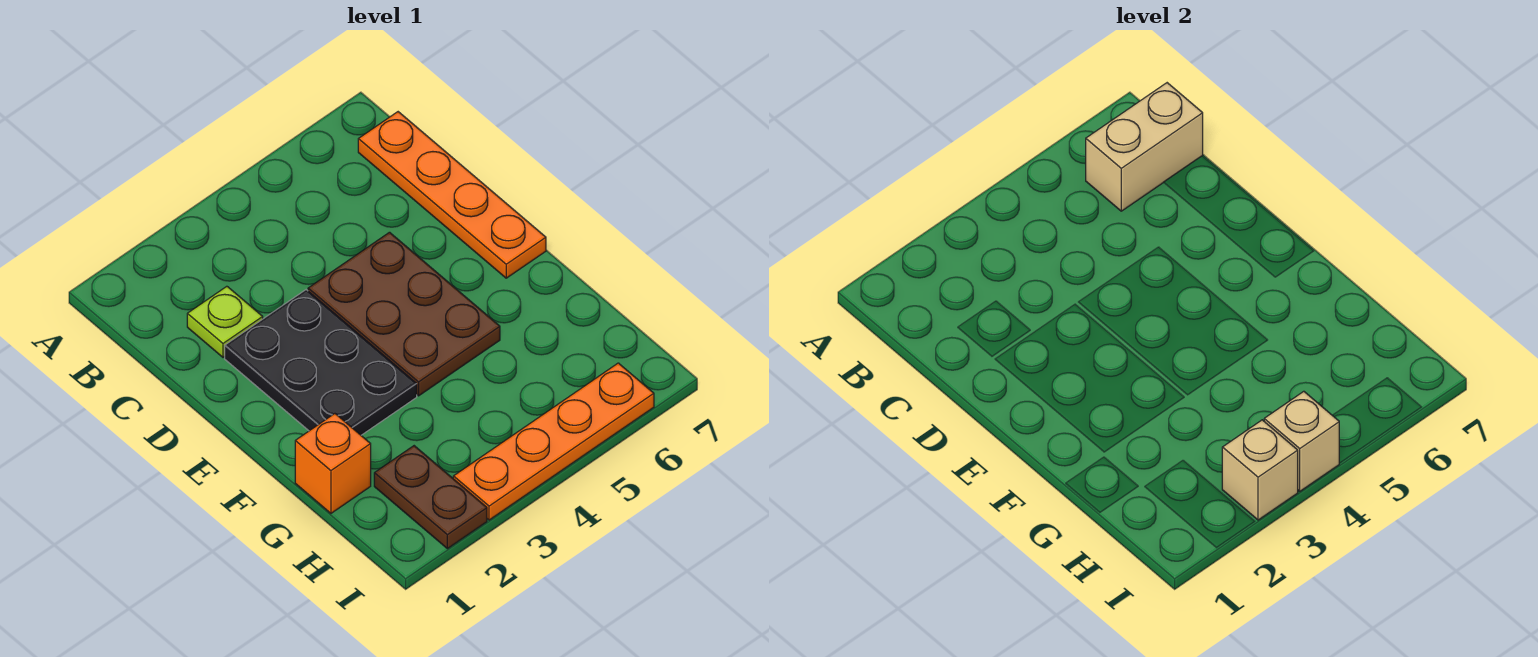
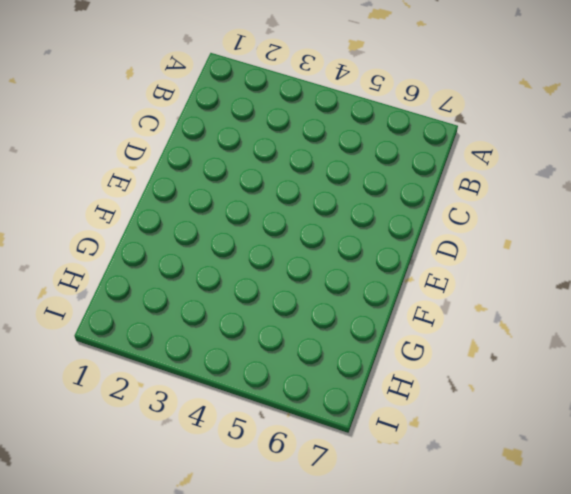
none -> orange 1x4 plate [358,112,546,278]
none -> lime 1x1 plate [187,286,263,357]

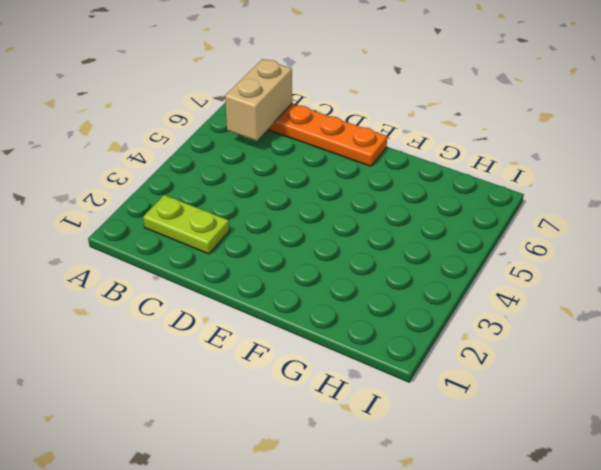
lime 1x2 plate [143,195,229,254] -> lime 1x1 plate [187,286,263,357]
none -> black 2x3 plate [225,290,417,435]
none -> brown 2x3 plate [308,232,500,396]

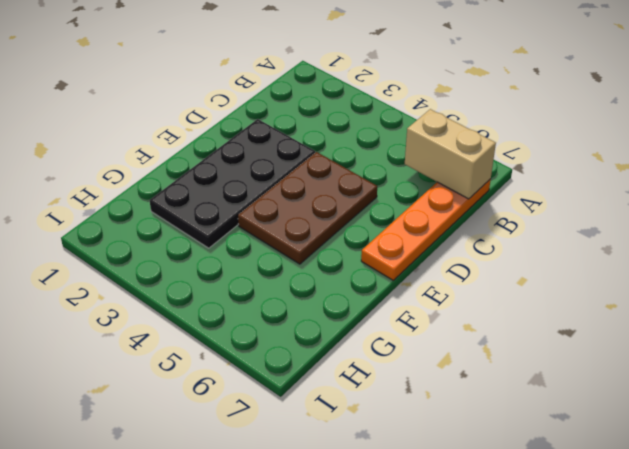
black 2x4 plate [150,119,315,248] -> black 2x3 plate [225,290,417,435]
none -> lime 1x1 plate [187,286,263,357]
none -> orange 1x1 brick [295,414,371,513]

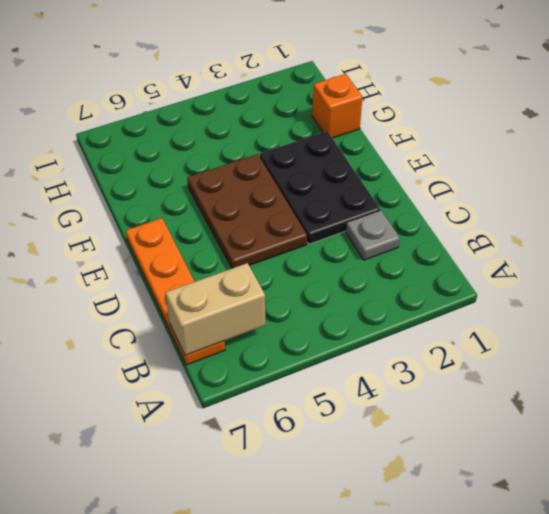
grey 1x1 plate [346,211,400,260] -> lime 1x1 plate [187,286,263,357]
none -> brown 1x2 plate [374,446,487,549]
none -> orange 1x4 plate [453,363,654,520]

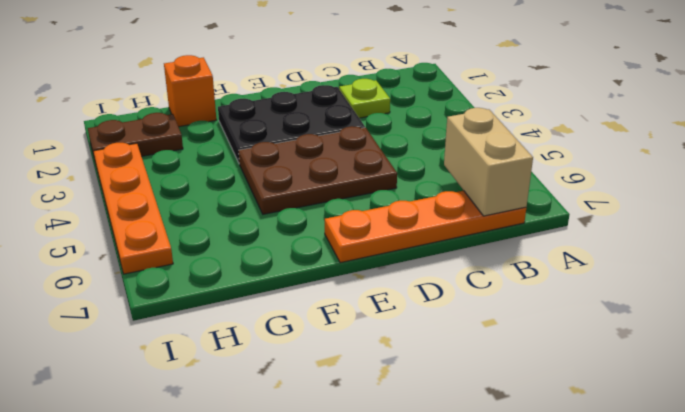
none -> tan 1x1 brick [1222,420,1298,520]
none -> tan 1x1 brick [1264,391,1339,491]

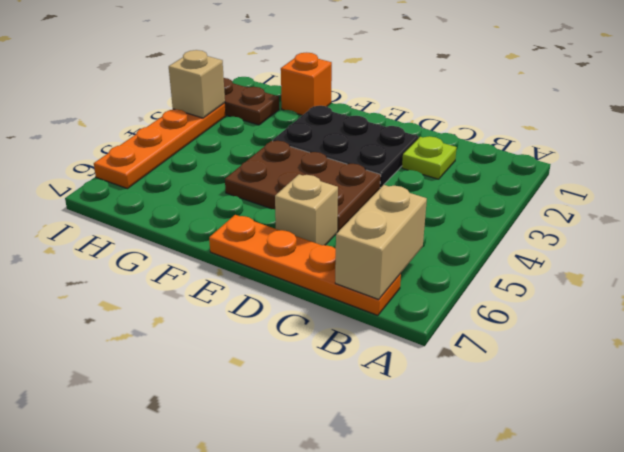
tan 1x1 brick [275,174,338,245] -> tan 1x1 brick moved to [1264,391,1339,491]

